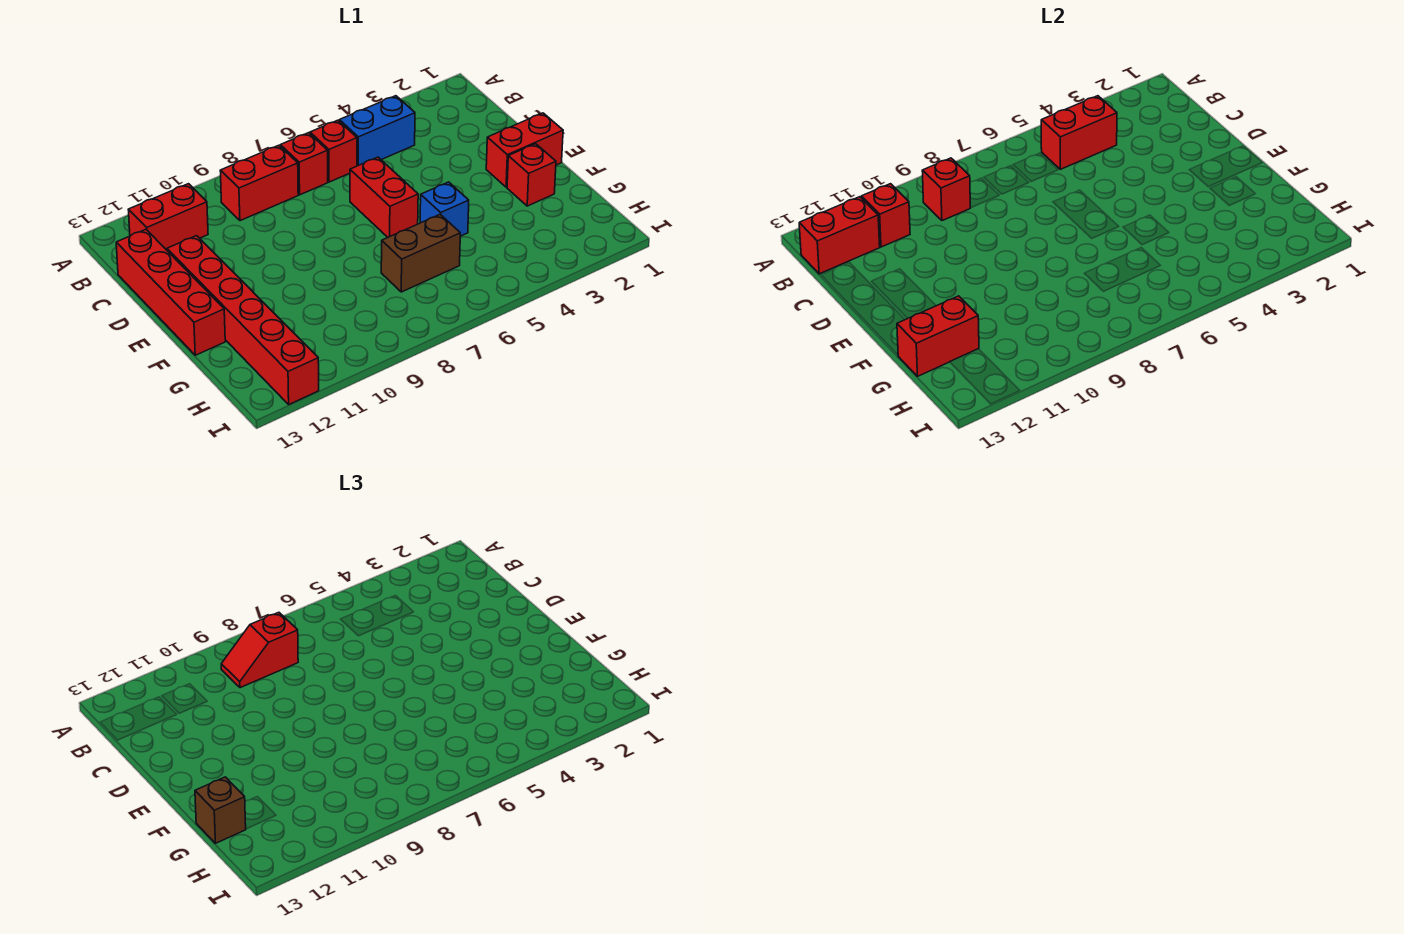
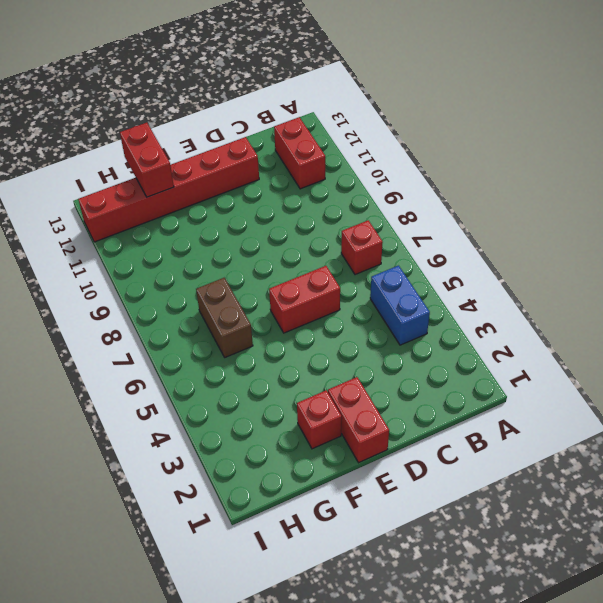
none -> red 1x1 brick [310,120,357,182]
none -> red 1x2 brick [220,145,298,221]
none -> red 1x4 brick [116,229,225,355]

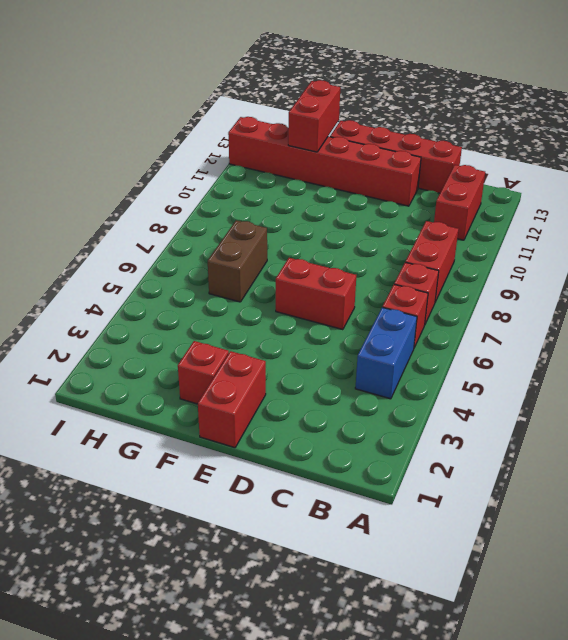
none -> blue 1x1 brick [420,182,469,236]
none -> red 1x2 brick [1041,96,1117,169]
none -> red 1x1 brick [922,158,970,221]

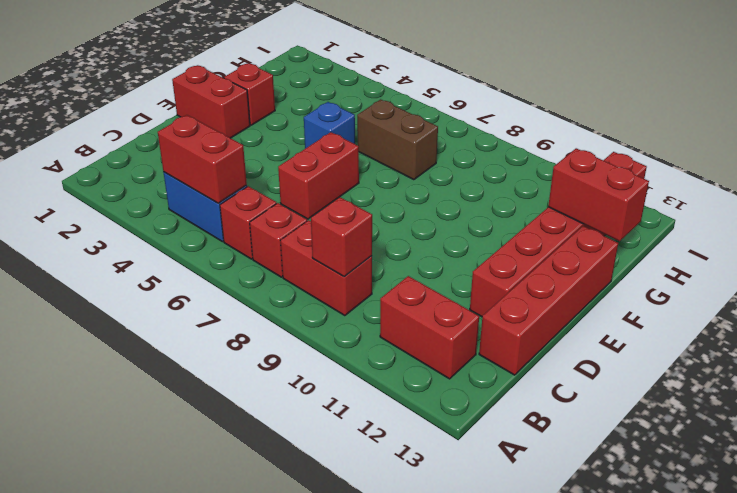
none -> red 1x1 brick [861,184,910,247]
none -> red 1x2 brick [799,197,880,274]
none -> red 1x2 slope [221,612,298,688]

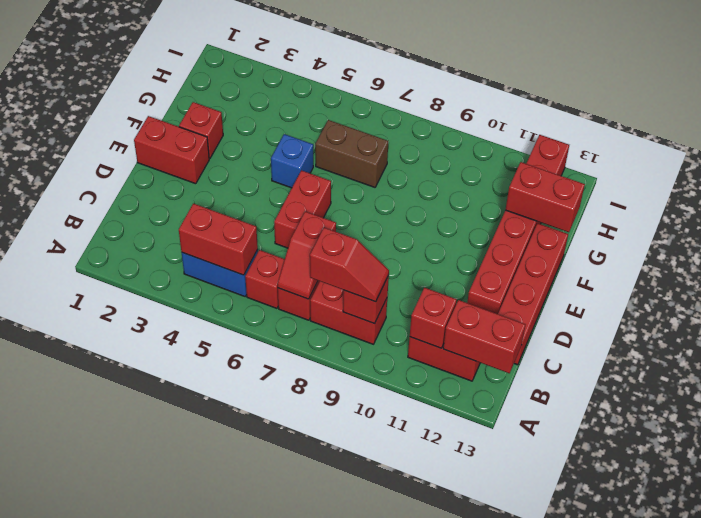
red 1x2 slope [278,211,336,299] -> none
none -> brown 1x1 brick [195,777,246,843]

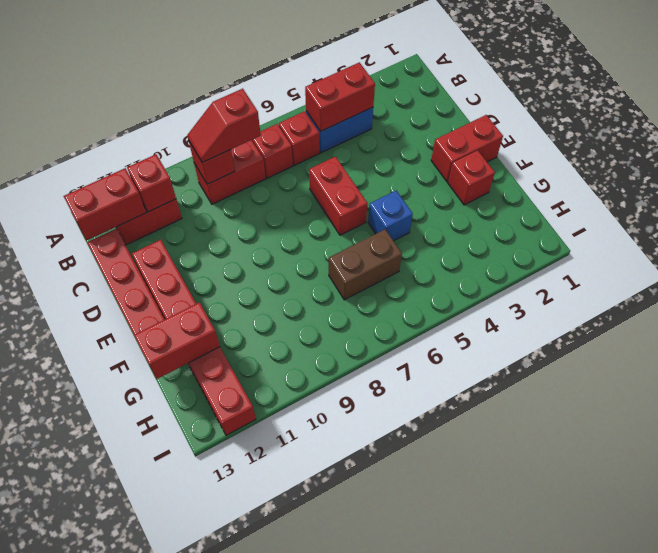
none -> brown 1x1 brick [195,777,246,843]

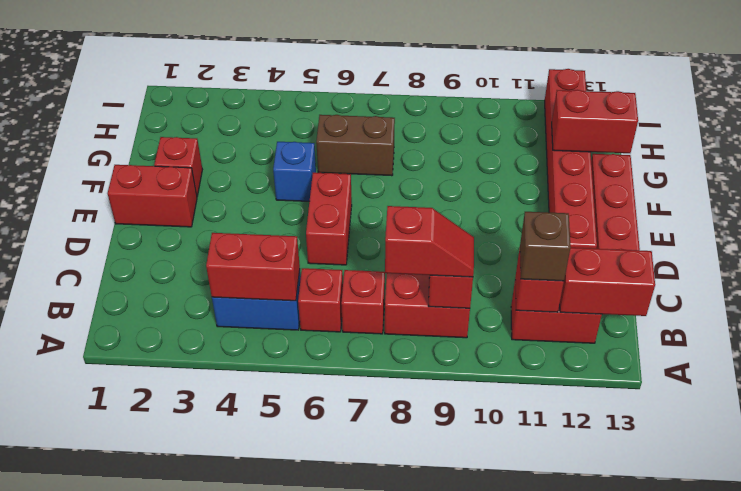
brown 1x1 brick [520,212,571,281] -> brown 1x1 brick moved to [195,777,246,843]

